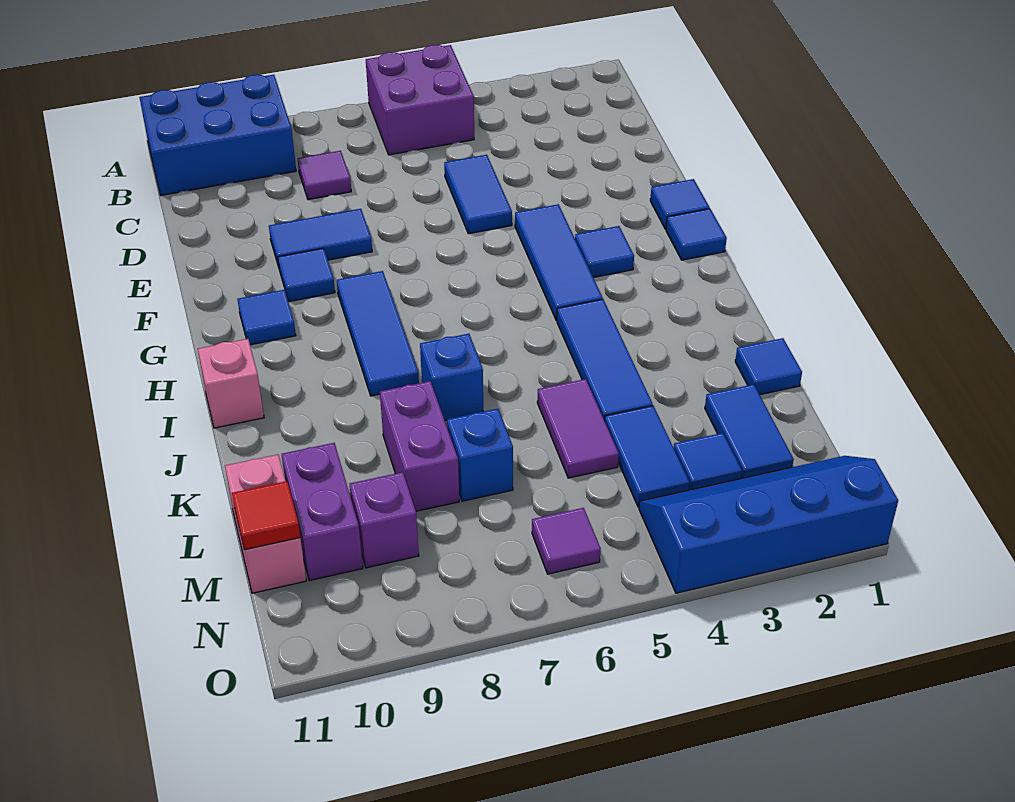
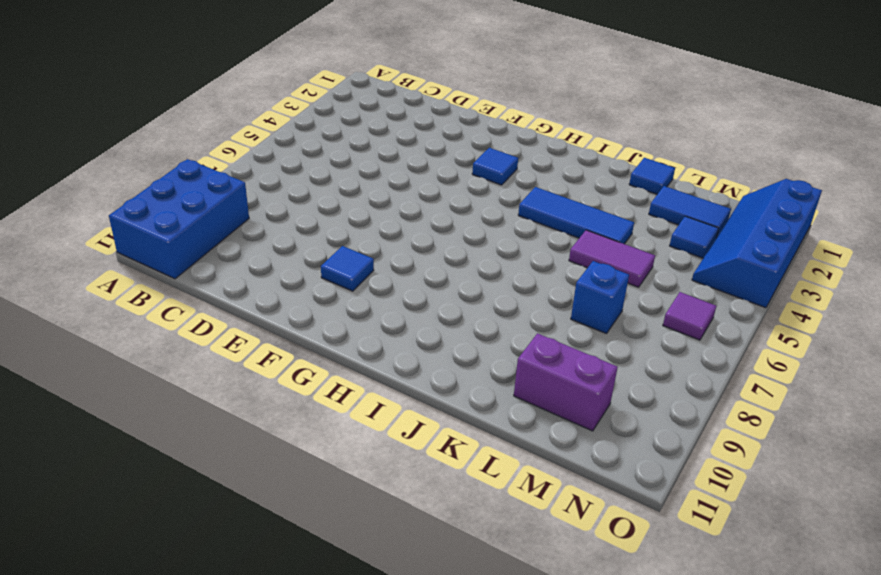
none -> purple 2x2 brick [366,45,474,155]
none -> purple 1x1 tile [298,151,351,200]
none -> blue 1x2 tile [444,155,512,234]

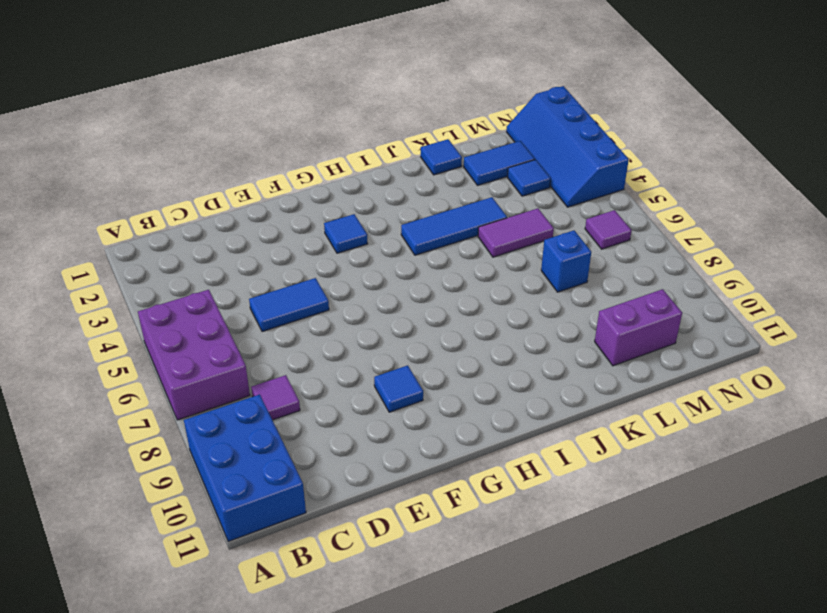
purple 2x3 brick [138,290,250,420] -> purple 2x2 brick [366,45,474,155]
none -> blue 1x2 tile [269,209,372,267]
none -> blue 1x1 tile [650,179,710,229]
none -> blue 1x3 tile [515,204,603,321]

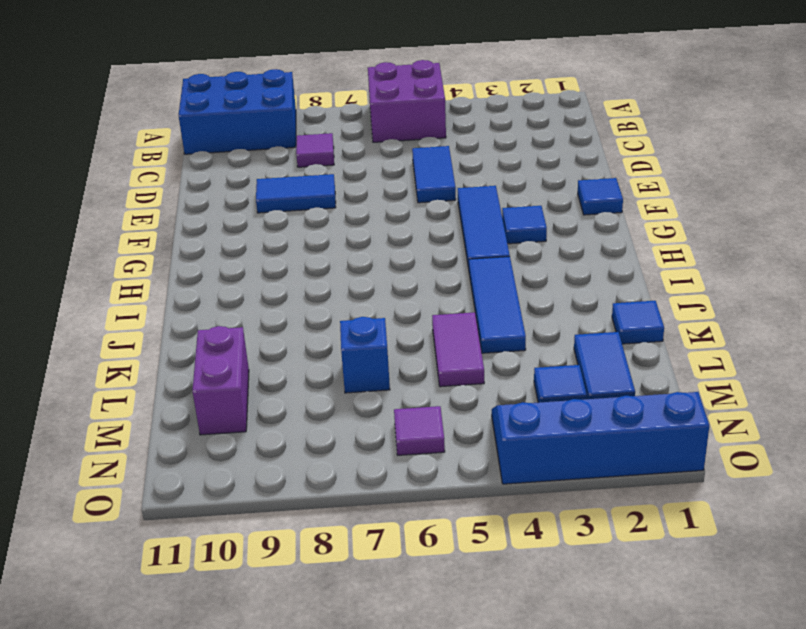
none -> blue 1x1 tile [278,248,335,302]
none -> blue 1x1 tile [666,209,727,260]
none -> blue 1x3 tile [337,271,419,396]

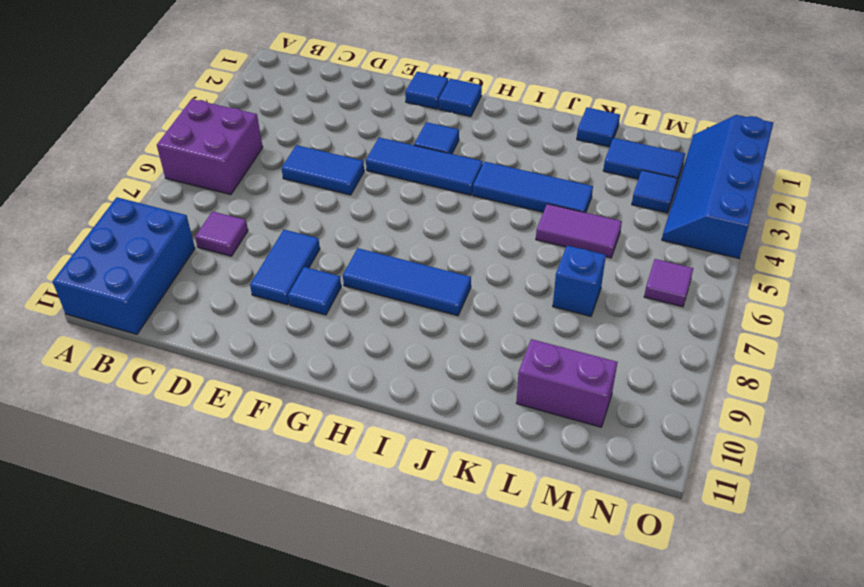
none -> blue 1x1 tile [237,290,296,345]
none -> pink 1x1 brick [198,339,264,428]
none -> blue 1x1 brick [420,334,483,420]

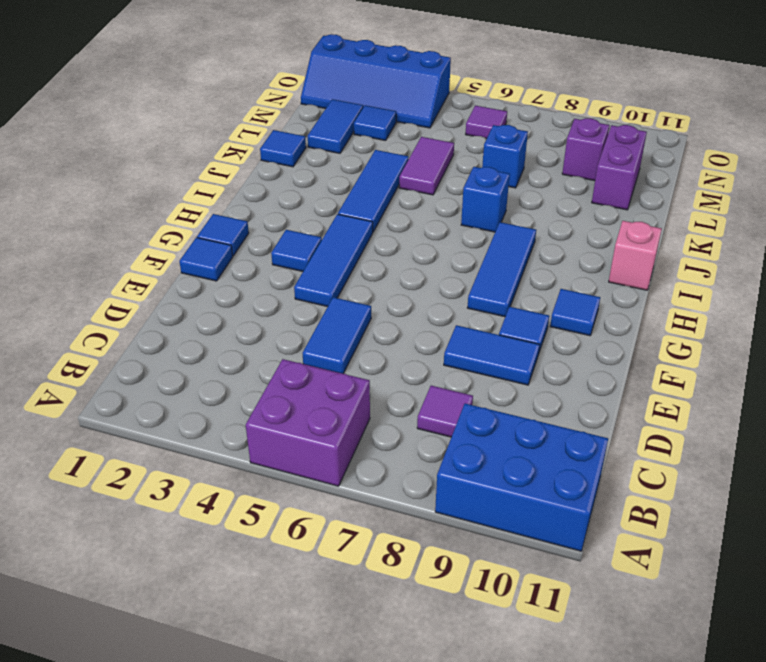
none -> purple 1x2 brick [380,381,459,511]
none -> blue 1x2 tile [605,406,690,507]
none -> pink 1x2 brick [225,455,306,593]

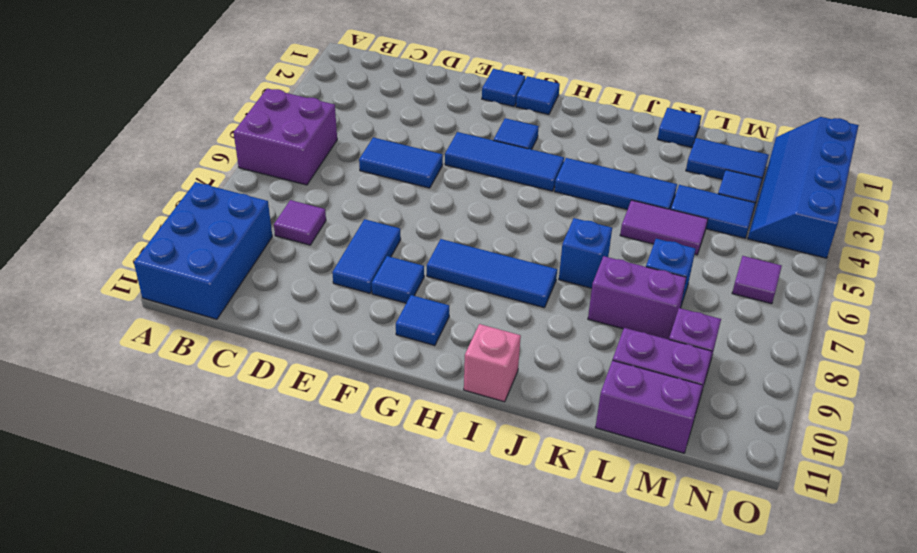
purple 1x2 brick [595,360,702,453] -> pink 1x2 brick [225,455,306,593]
none -> red 1x1 tile [232,481,300,550]

